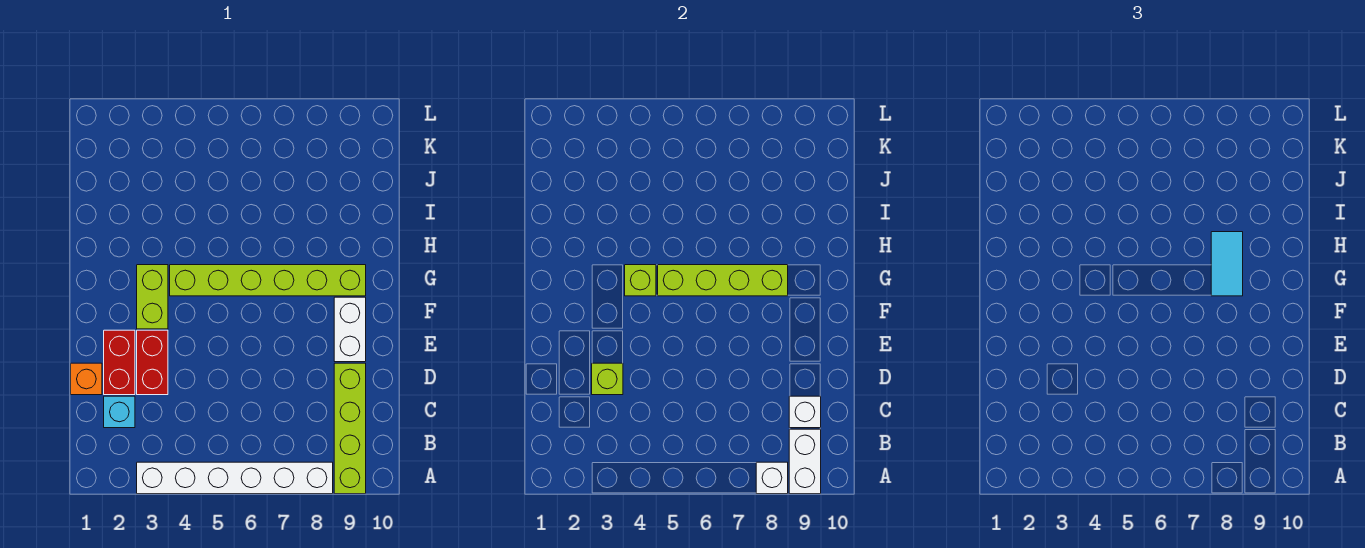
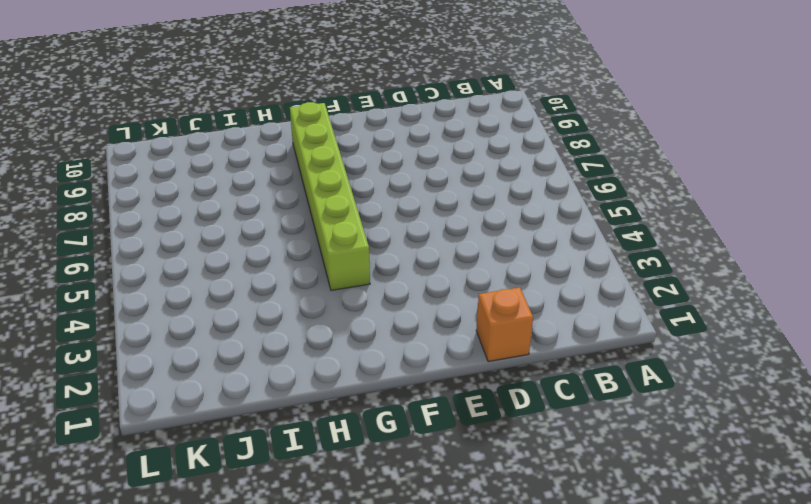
none -> white 1x6 brick [137,462,333,494]
none -> lime 1x4 brick [334,363,366,494]
none -> cyan 1x1 brick [104,396,135,428]

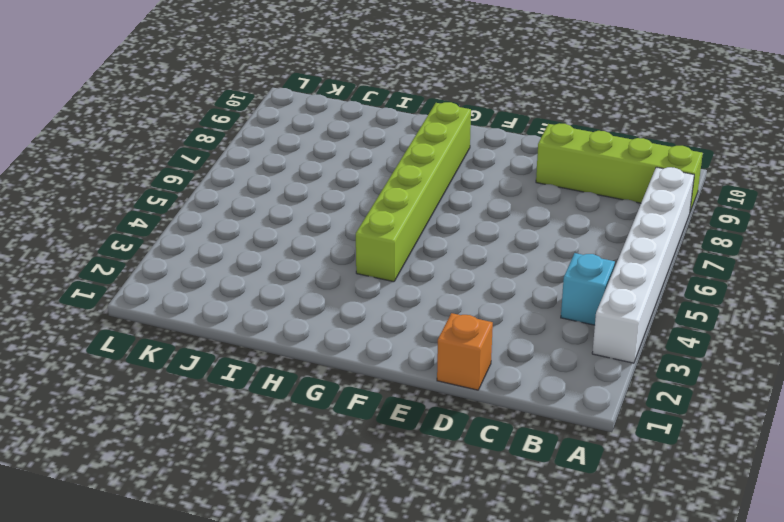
cyan 1x1 brick [561,253,615,325] -> cyan 1x1 brick moved to [104,396,135,428]
none -> red 1x2 brick [104,330,135,395]
none -> red 1x2 brick [137,330,168,395]
none -> white 1x2 brick [334,297,366,362]

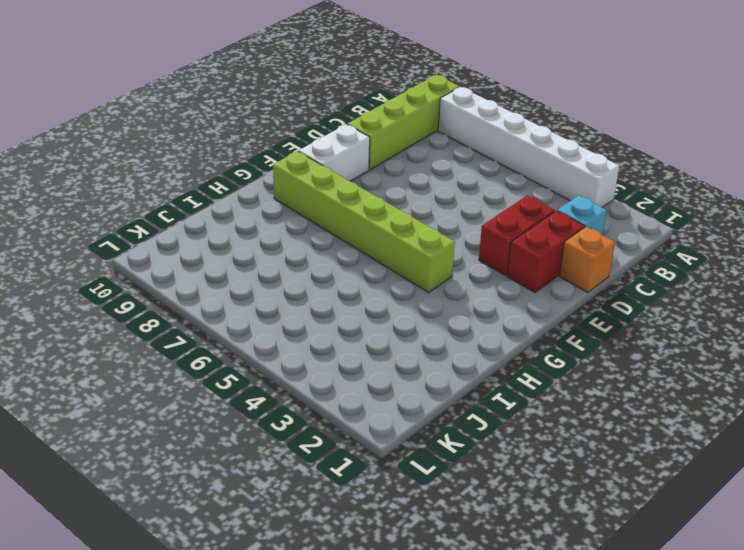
none -> lime 1x2 brick [137,265,168,329]
none -> white 1x1 brick [756,462,788,494]
none -> white 1x2 brick [789,429,821,494]

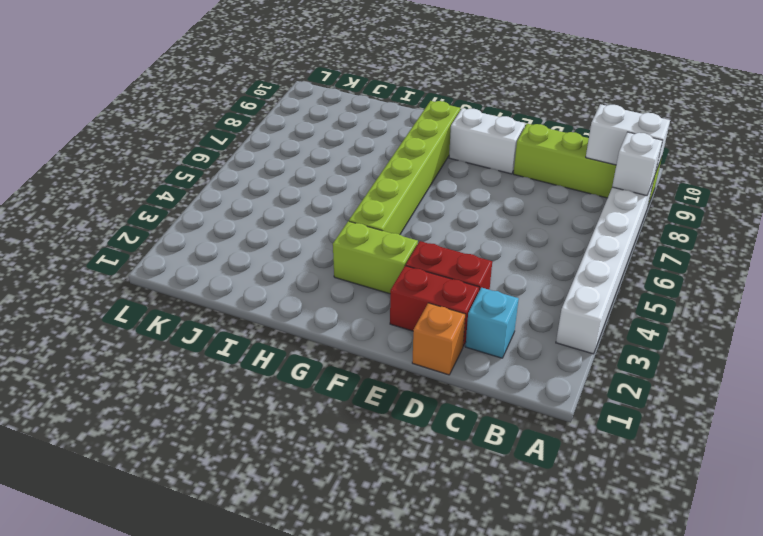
none -> white 1x1 brick [789,396,821,428]
none -> lime 1x1 brick [592,363,623,395]
none -> lime 1x1 brick [625,265,656,296]

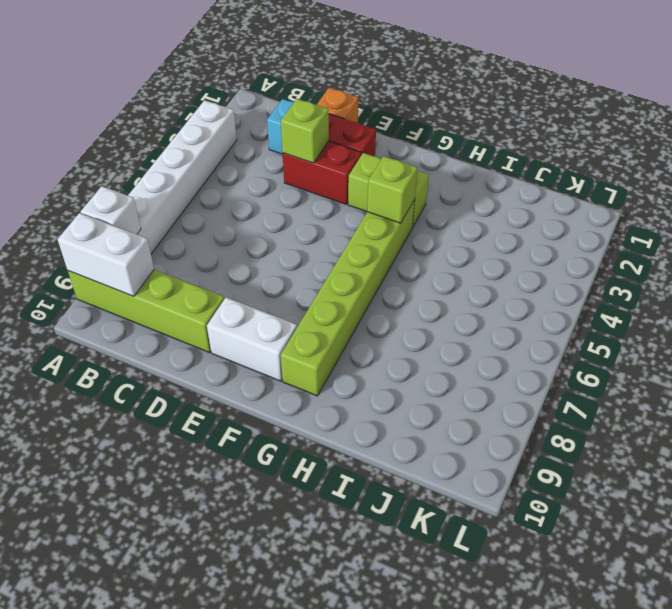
none -> white 1x1 brick [789,396,821,428]
none -> lime 1x4 brick [658,265,788,296]
none -> cyan 1x2 tile [1211,232,1243,296]

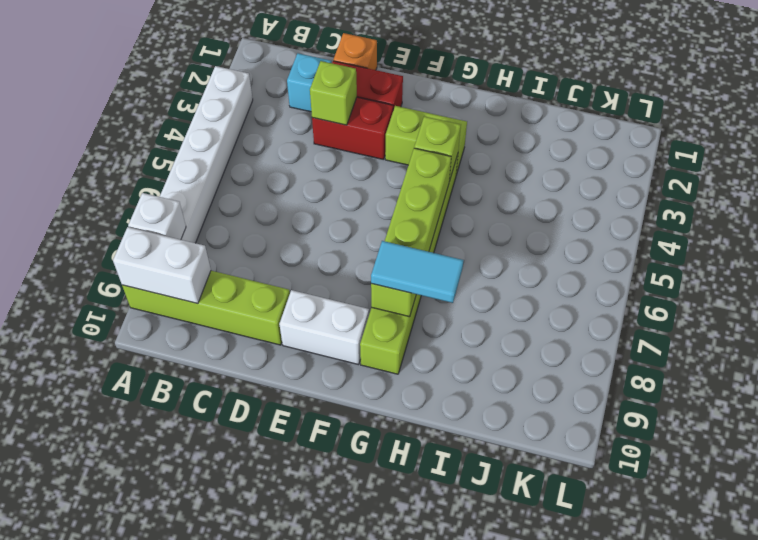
none -> white 1x1 brick [789,396,821,428]

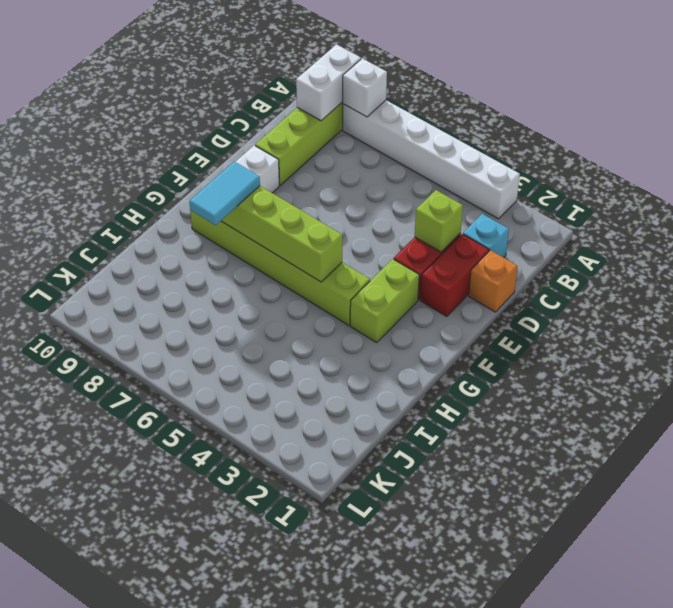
none -> white 1x1 brick [789,396,821,428]
none -> lime 1x1 brick [625,265,656,296]

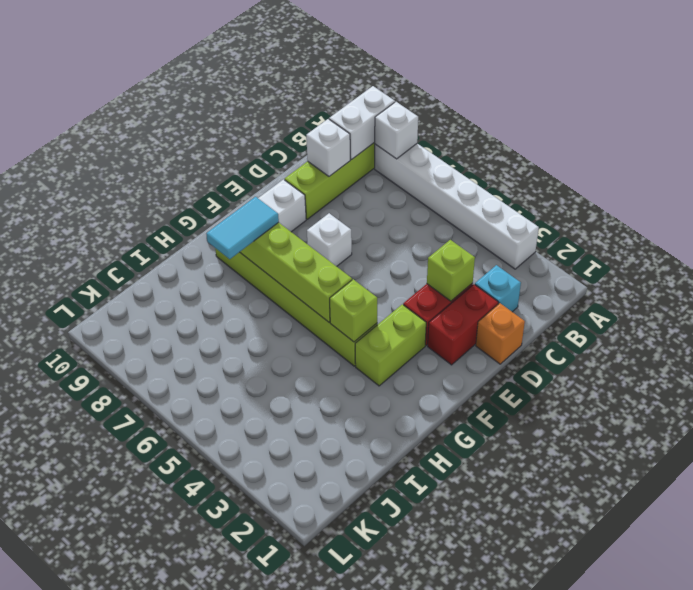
white 1x1 brick [307,213,352,266] -> none

